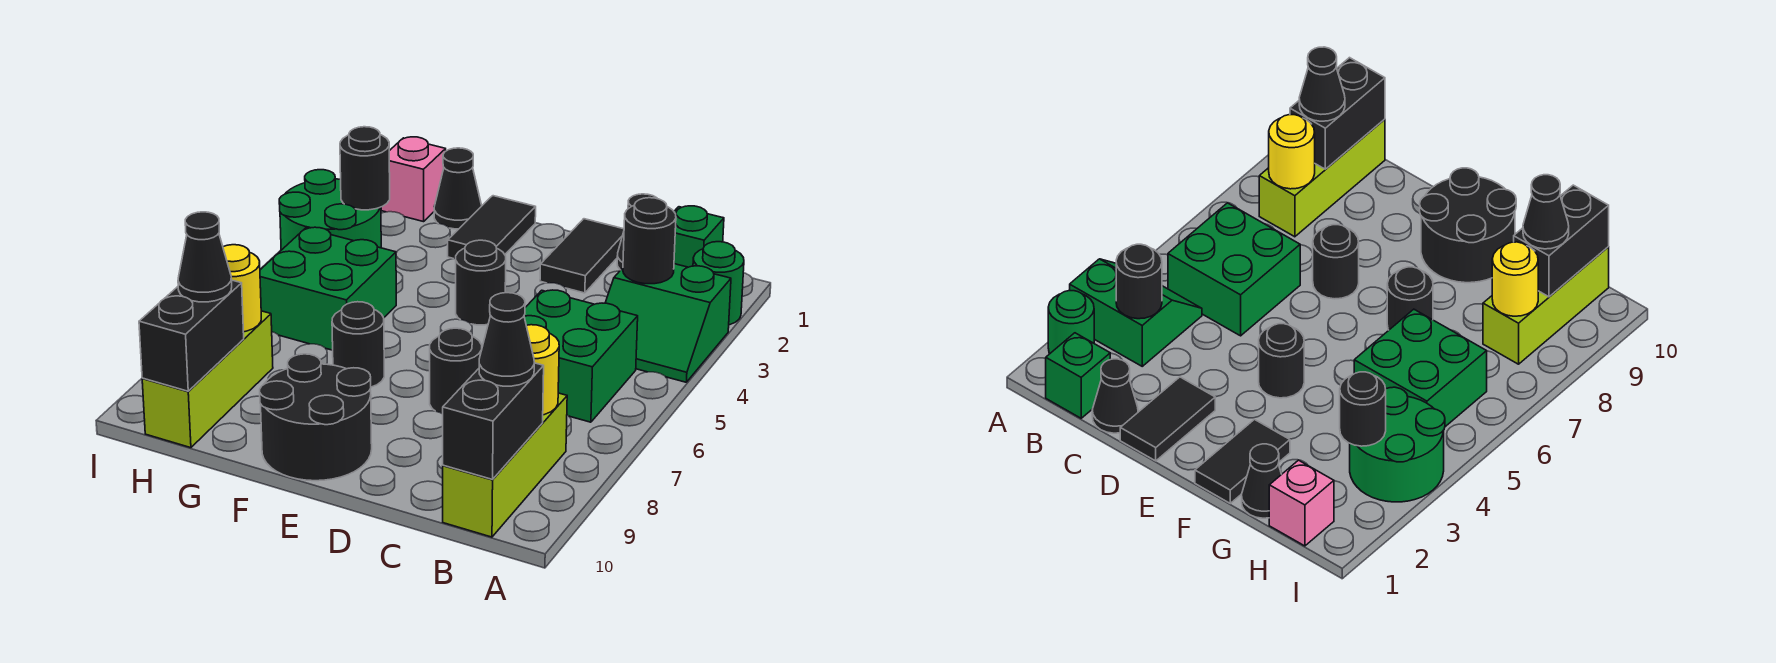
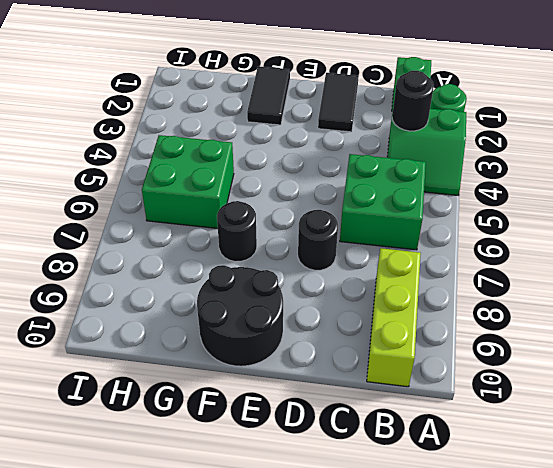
none -> black 1x1 cone [1092,359,1138,433]
none -> black 1x1 round brick [456,240,506,325]
none -> black 1x1 cone [434,148,482,229]

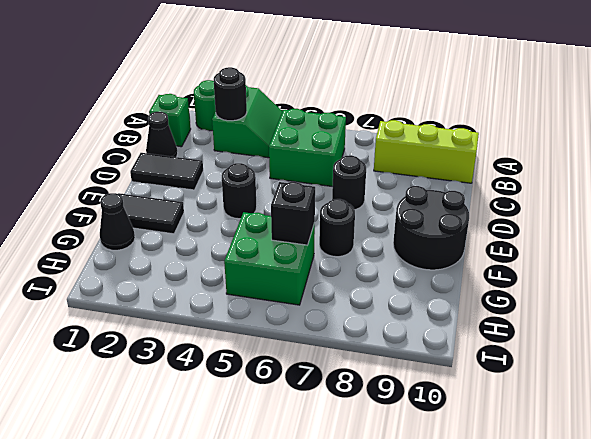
black 1x1 brick [271,182,315,245] -> none
none -> pink 1x1 brick [381,137,446,222]
none -> green 2x2 round brick [279,170,381,250]
none -> lime 1x3 brick [142,311,273,448]

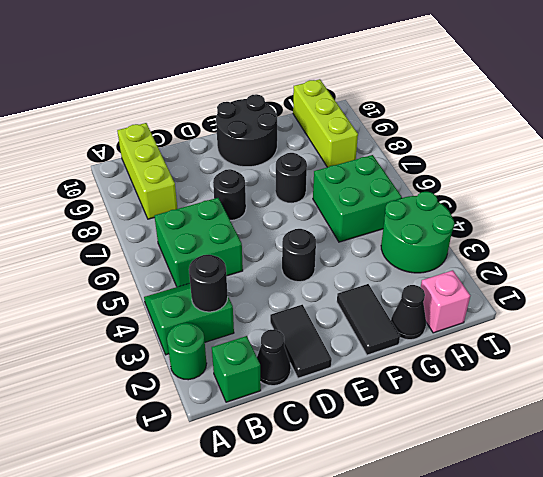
none -> yellow 1x1 round brick [526,325,559,415]
none -> black 1x2 brick [443,363,544,479]
none -> black 1x1 round brick [340,127,390,210]

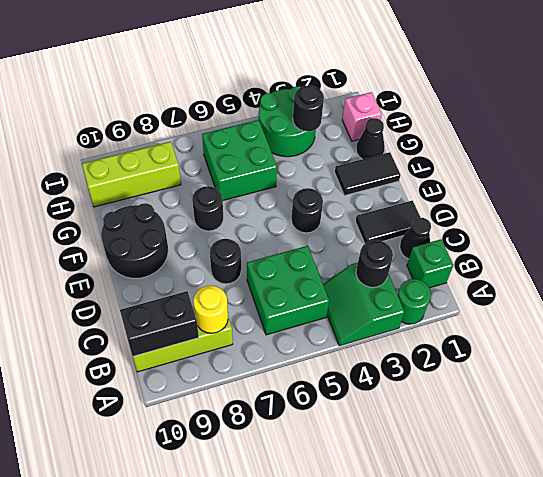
none -> yellow 1x1 round brick [223,245,261,332]
none -> black 1x2 brick [139,280,244,391]
none -> black 1x1 cone [479,293,534,386]

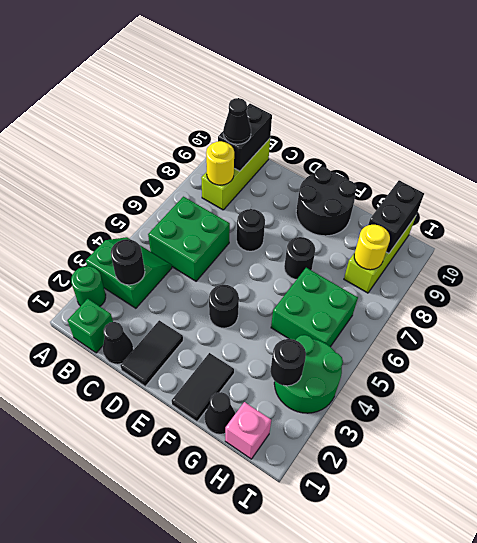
none -> black 1x1 cone [178,212,232,302]

